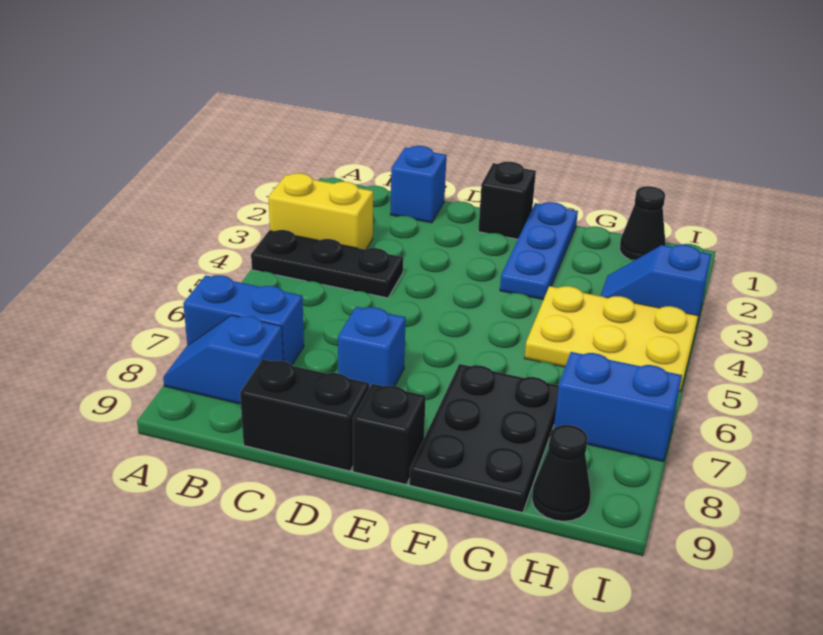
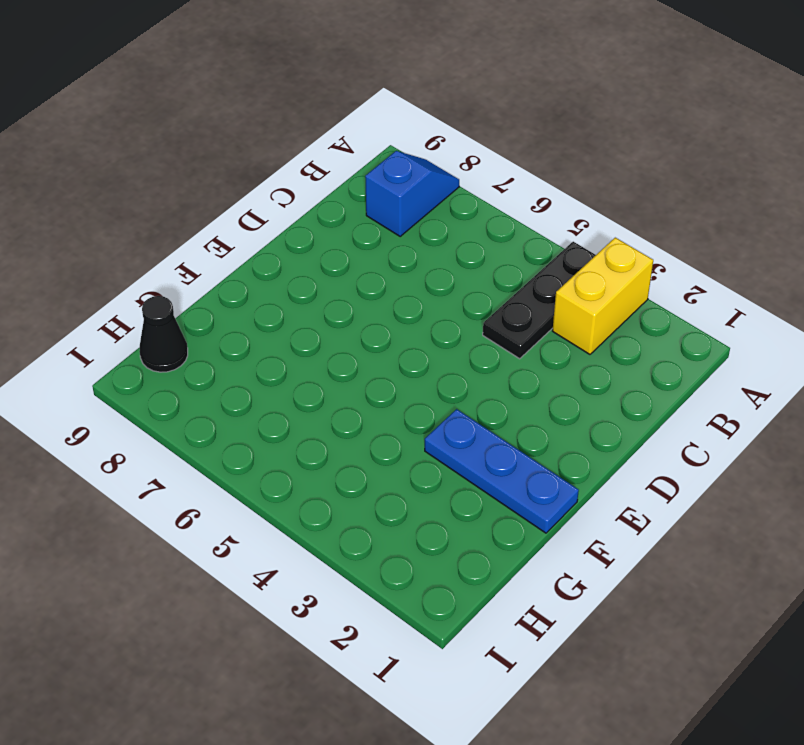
none -> blue 1x2 brick [183,275,304,365]
none -> blue 1x1 brick [390,146,447,223]
none -> black 1x2 brick [240,359,369,471]

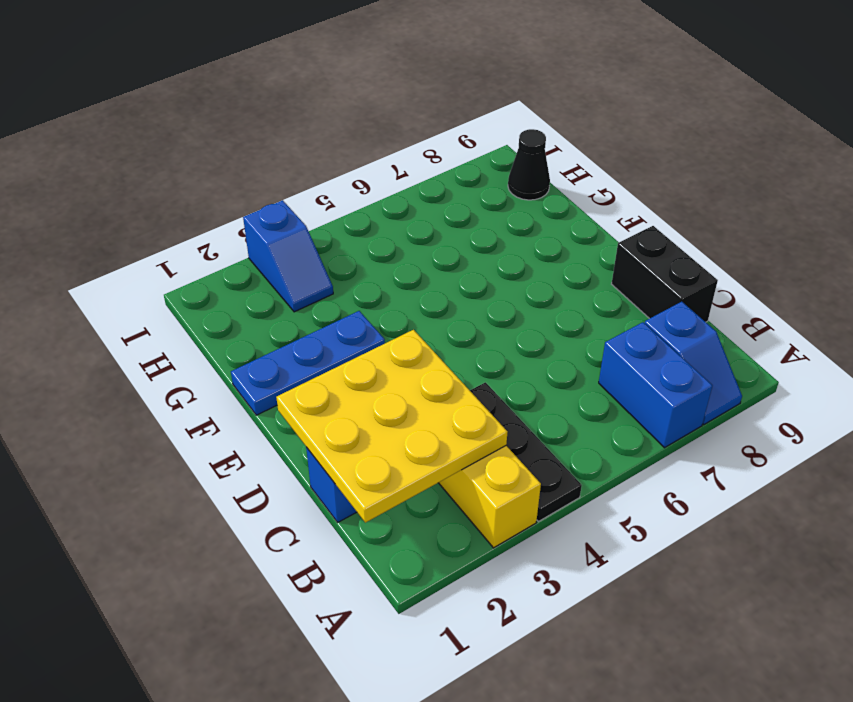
yellow 3x3 plate [276,330,507,523] -> none
none -> blue 1x1 brick [338,307,406,388]
none -> black 1x1 brick [478,162,536,239]
none -> black 1x1 brick [353,384,426,485]

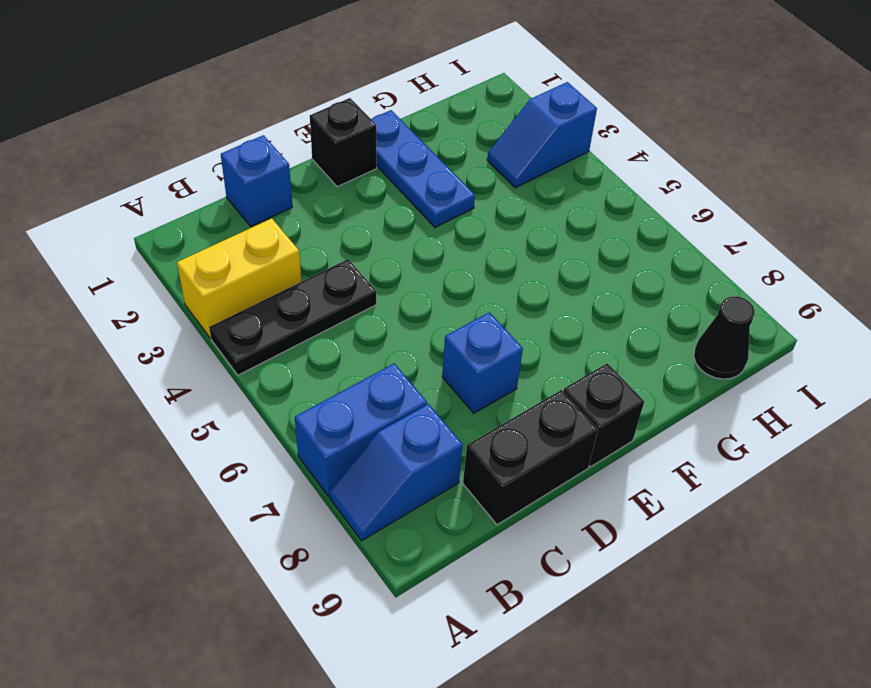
none -> black 2x3 plate [409,364,559,513]
none -> yellow 2x3 plate [525,286,698,392]
none -> black 1x1 cone [620,186,666,260]

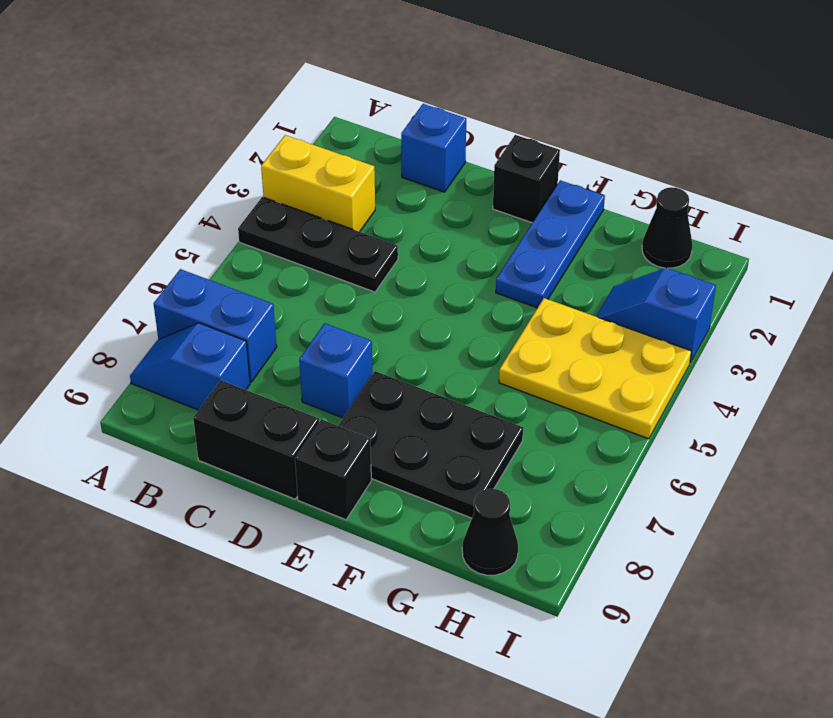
black 2x3 plate [338,371,523,518] -> black 2x3 plate turned to [409,364,559,513]
none -> blue 1x2 brick [554,352,682,462]

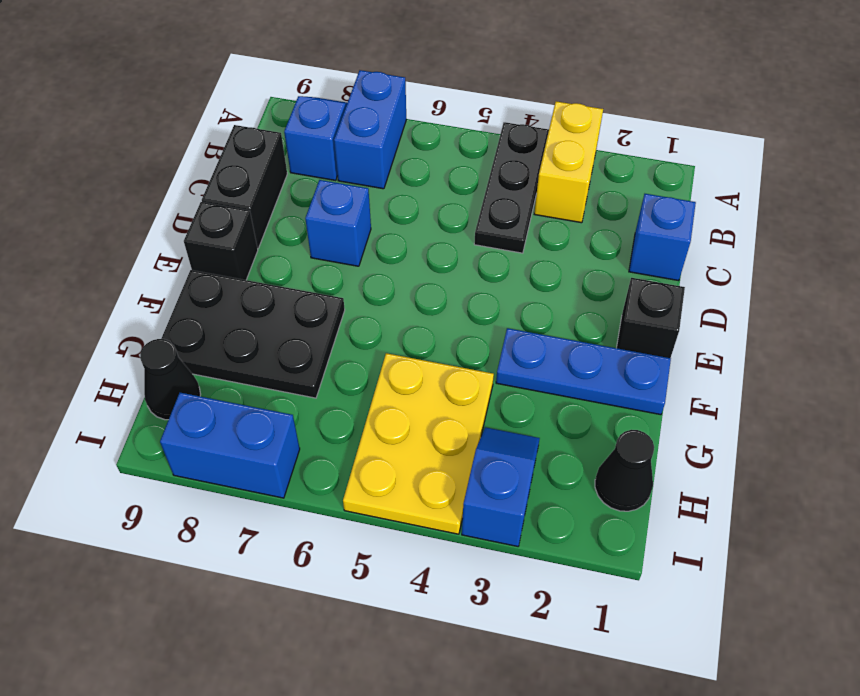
blue 1x2 brick [160,393,300,498] -> blue 1x2 brick turned to [554,352,682,462]

